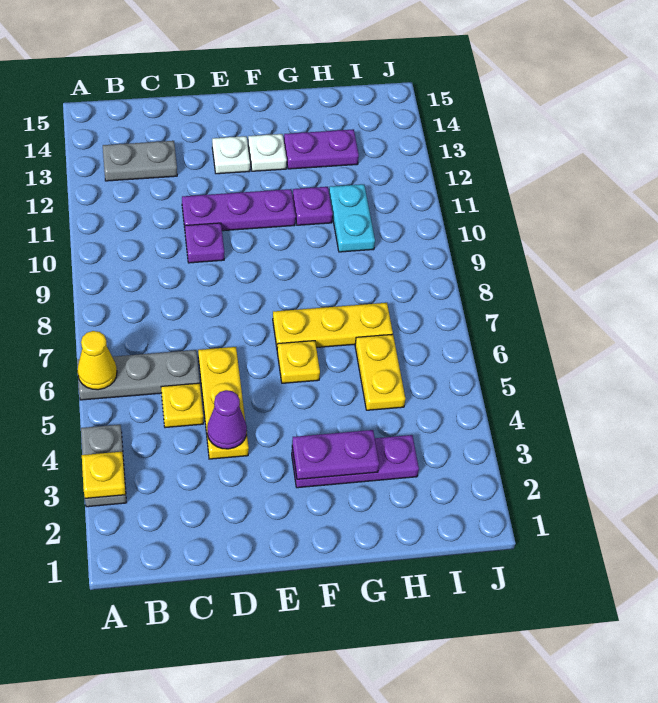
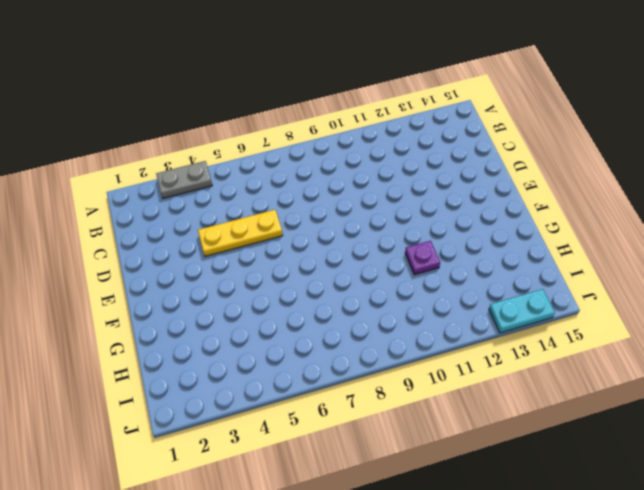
cyan 1x2 plate [489,289,555,333] -> cyan 1x2 plate moved to [329,184,375,252]
none -> grey 1x3 plate [77,350,200,400]
none -> grey 1x2 plate [103,141,177,181]
none -> yellow 1x1 plate [161,383,203,428]

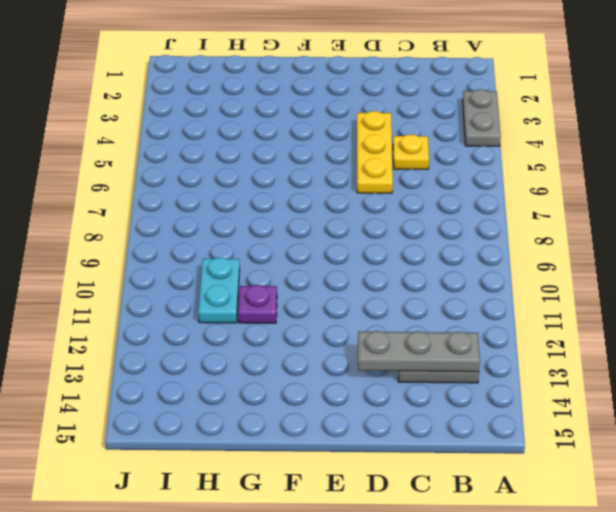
grey 1x3 plate [358,331,480,372] -> grey 1x3 plate moved to [77,350,200,400]
none -> purple 1x1 plate [185,223,224,263]
none -> purple 1x3 plate [182,189,296,231]
none -> white 1x1 plate [212,136,250,174]

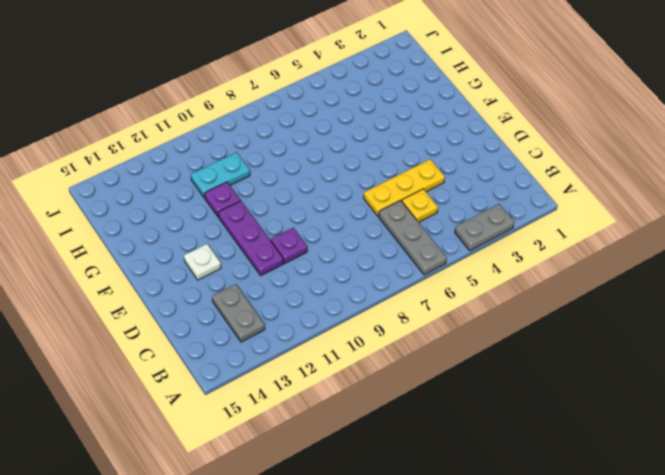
none -> purple 1x3 plate [292,435,419,488]
none -> yellow 1x1 plate [277,341,320,383]
none -> yellow 1x3 plate [273,303,393,348]

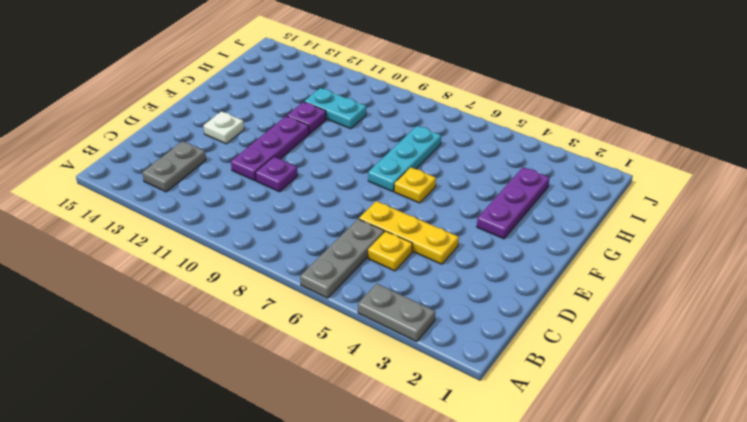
cyan 1x3 plate [368,126,441,192] -> yellow 1x3 plate [273,303,393,348]
none -> white 1x1 plate [248,134,287,171]
none -> purple 1x2 plate [284,129,359,169]
none -> yellow 1x2 plate [355,334,406,410]

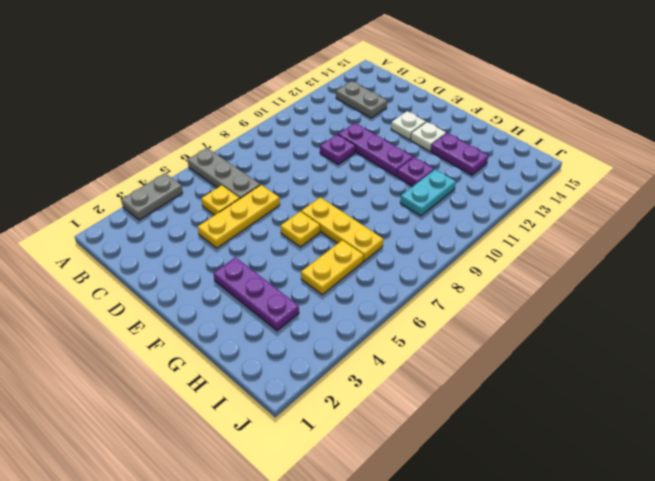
none -> yellow 1x1 plate [82,452,126,498]
none -> yellow 1x1 cone [77,331,117,390]
none -> purple 1x1 cone [207,390,247,449]

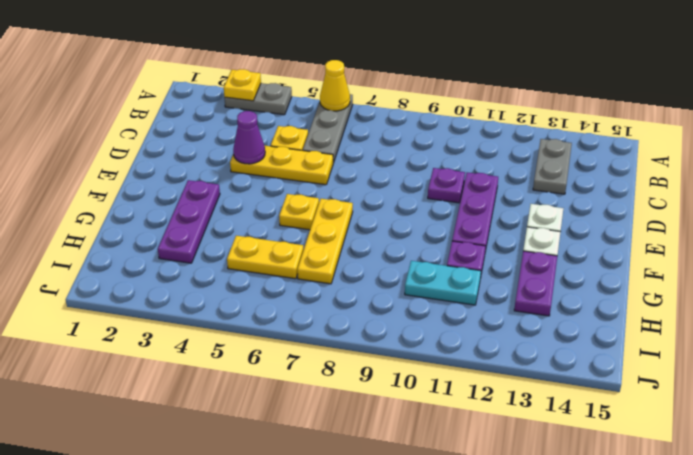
none -> purple 1x2 plate [292,430,379,479]

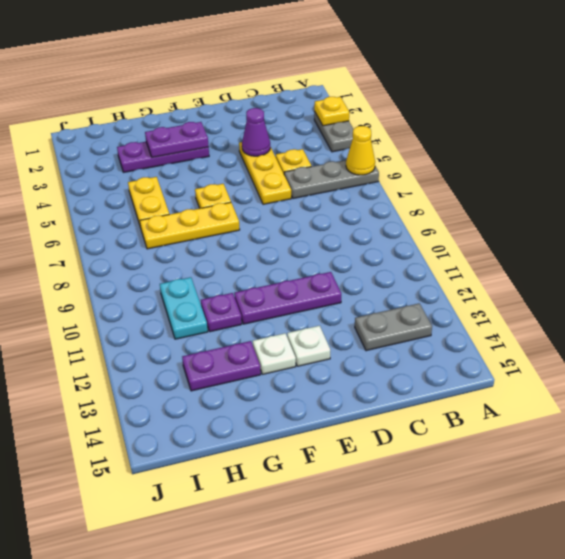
none -> purple 1x1 plate [185,223,224,263]

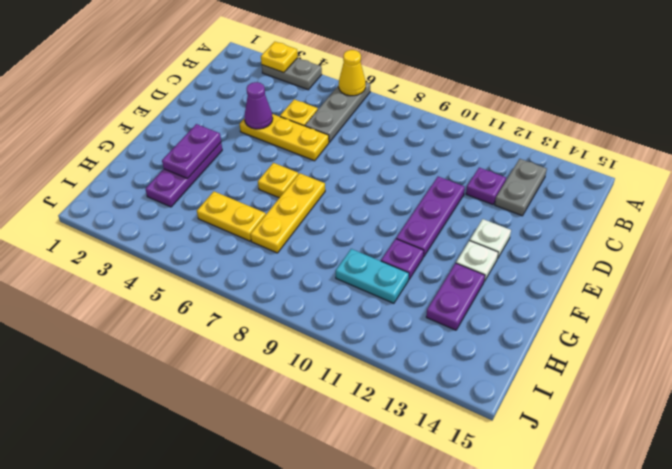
purple 1x1 plate [466,168,506,205] -> purple 1x1 plate moved to [185,223,224,263]

